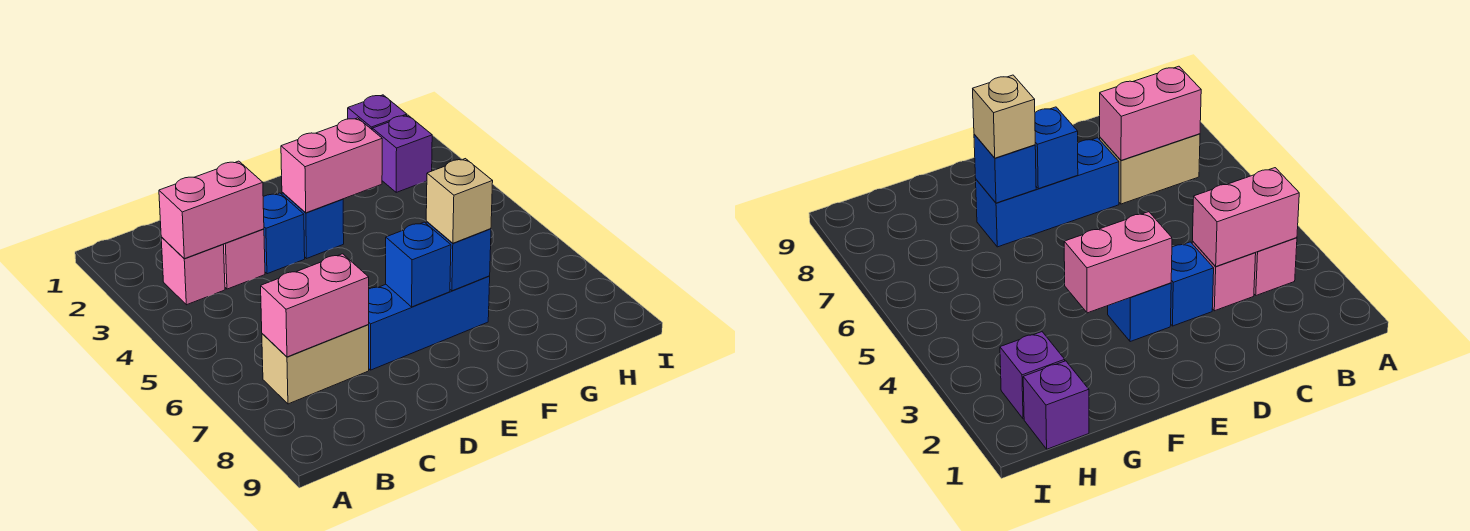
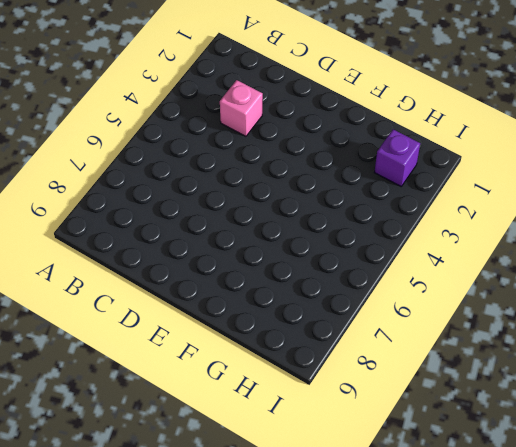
none -> pink 1x1 brick [161,237,225,305]
none -> tan 1x2 brick [262,325,369,404]
none -> blue 1x1 brick [263,193,305,274]

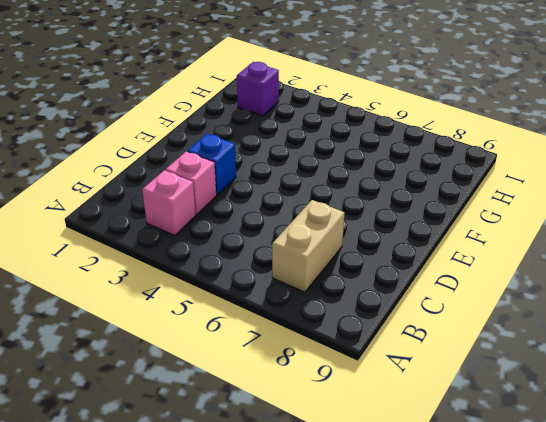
none -> blue 1x3 brick [368,276,490,370]
none -> blue 1x1 brick [282,192,344,259]
none -> purple 1x1 brick [348,95,407,129]

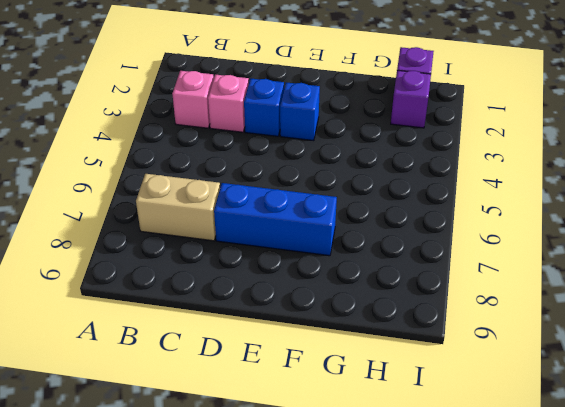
none -> pink 1x2 brick [159,161,264,259]
none -> pink 1x2 brick [261,254,369,357]
none -> pink 1x2 brick [281,118,382,213]

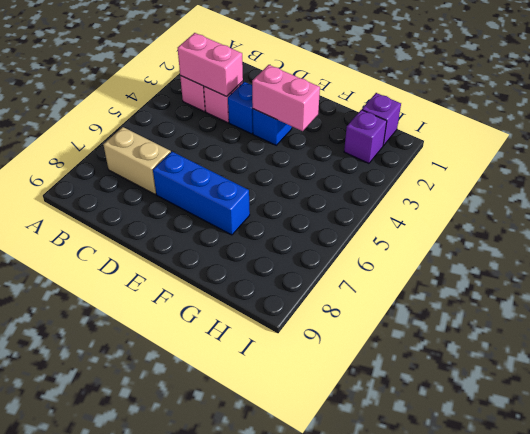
none -> pink 1x2 brick [261,254,369,357]
none -> blue 1x1 brick [386,222,451,307]
none -> blue 1x1 brick [426,221,491,291]

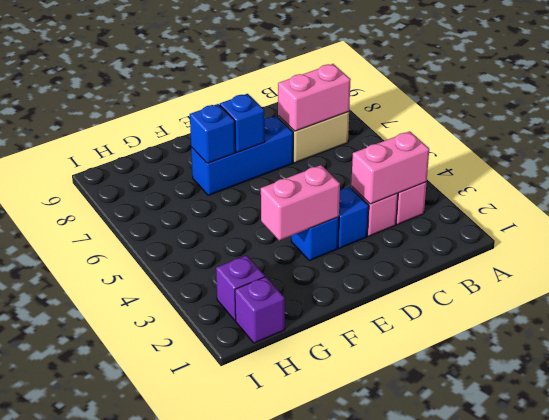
none -> tan 1x1 brick [426,159,493,243]

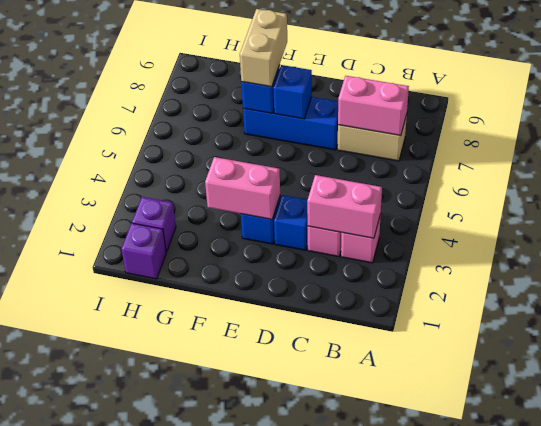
tan 1x2 brick [240,9,287,87] -> tan 1x1 brick [426,159,493,243]

